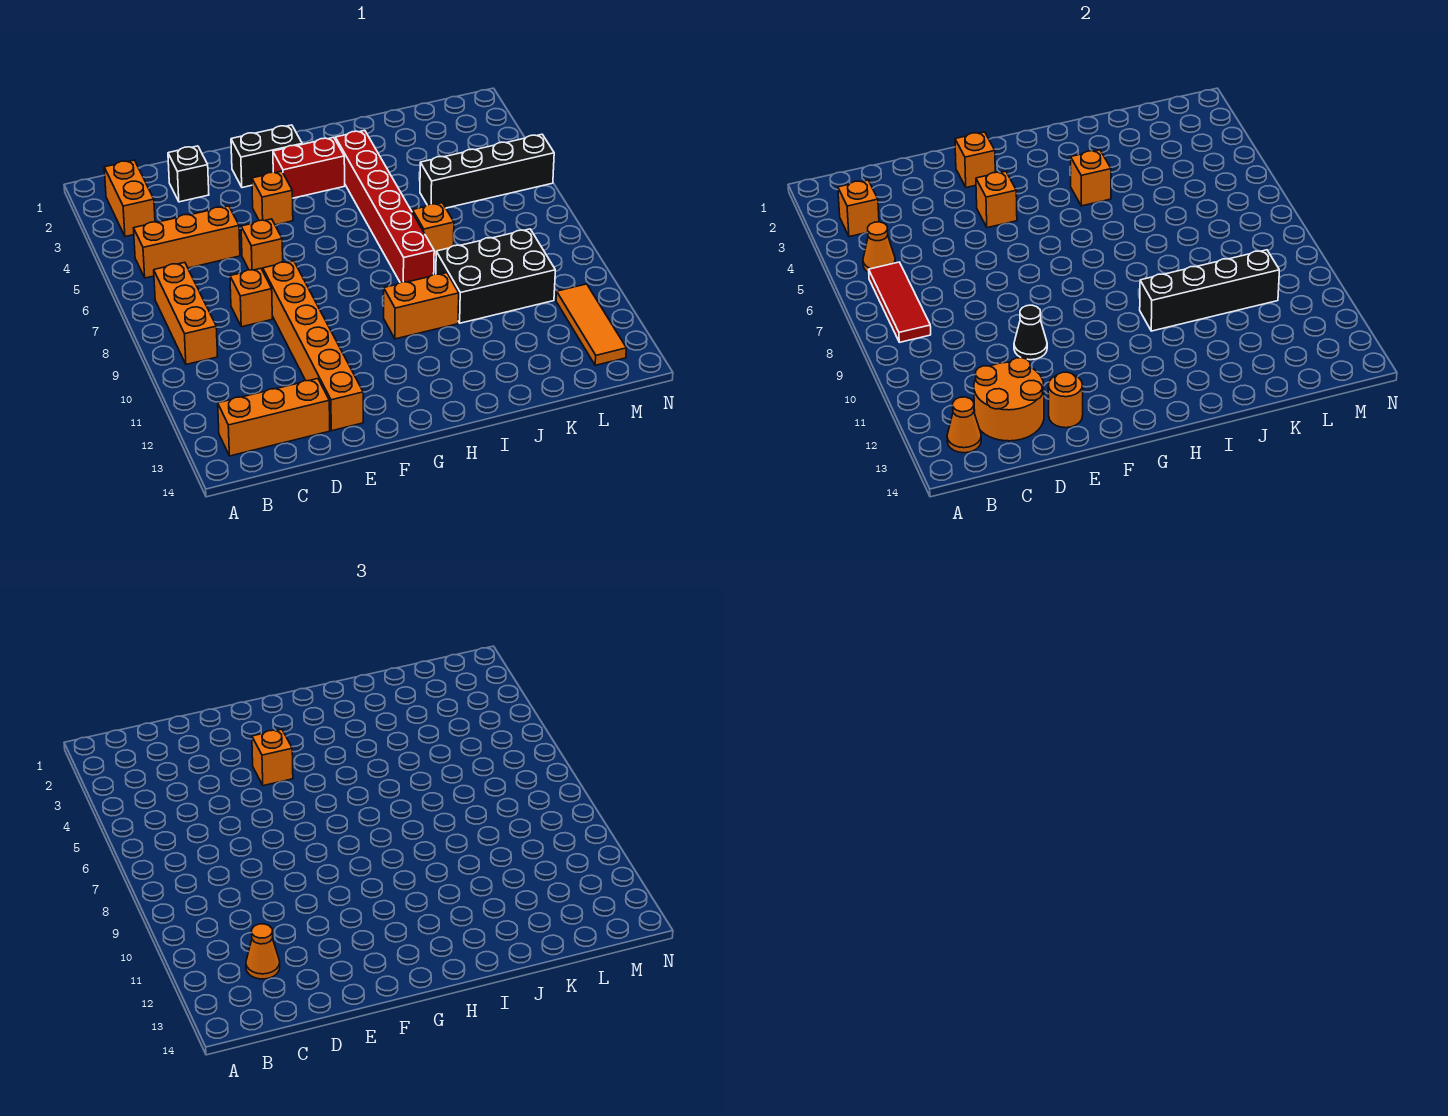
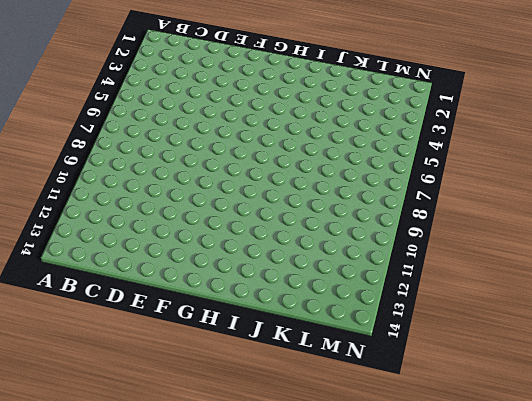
none -> orange 1x2 brick [104,160,155,237]
none -> orange 1x3 brick [134,206,240,278]
none -> orange 1x3 brick [154,262,218,364]
none -> orange 1x3 brick [218,379,330,456]

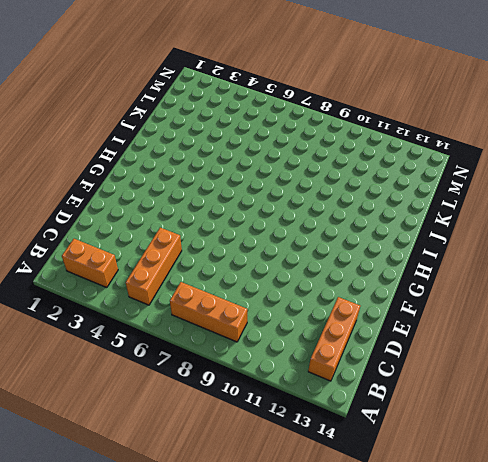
none -> black 1x1 brick [168,146,209,202]
none -> orange 1x1 brick [230,268,272,327]
none -> orange 1x1 brick [241,219,283,271]
none -> orange 1x6 brick [263,261,363,431]

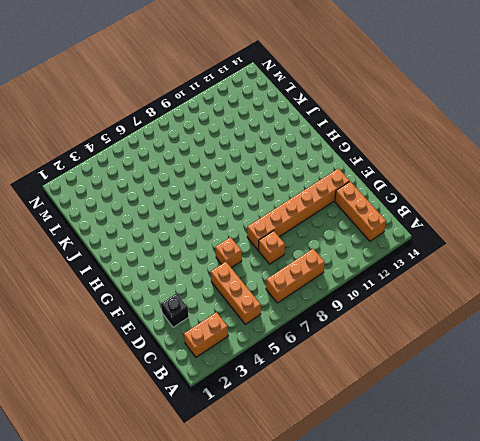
none -> black 1x2 brick [231,125,302,188]
none -> orange 1x1 brick [252,171,293,225]
none -> red 1x2 brick [273,137,345,198]
none -> orange 1x2 brick [384,273,459,339]

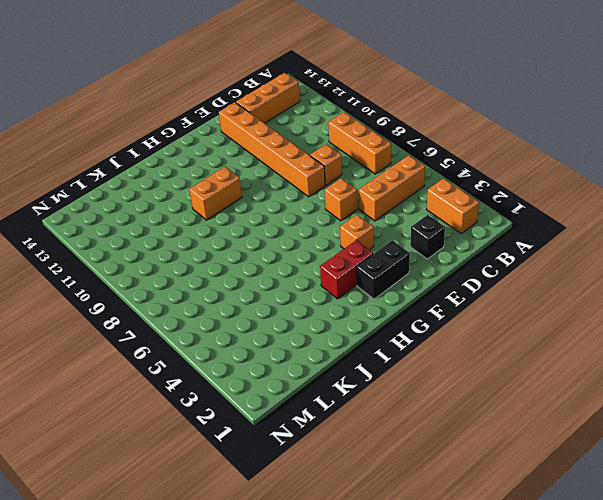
none -> red 1x6 brick [335,130,434,283]
none -> orange 1x1 brick [412,203,454,257]
none -> black 2x3 brick [436,229,555,323]
none -> black 1x4 brick [420,134,554,208]

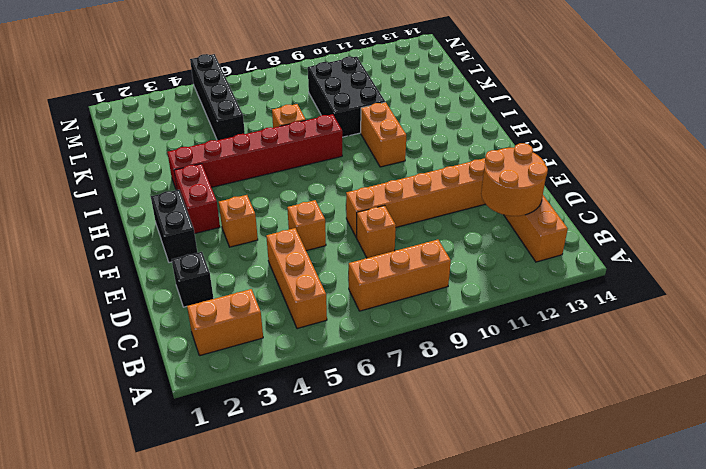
none -> orange 1x3 tile [556,284,627,365]
none -> orange 1x1 brick [838,180,879,237]
none -> orange 1x1 cone [863,222,895,273]
none -> red 1x3 tile [869,262,931,342]

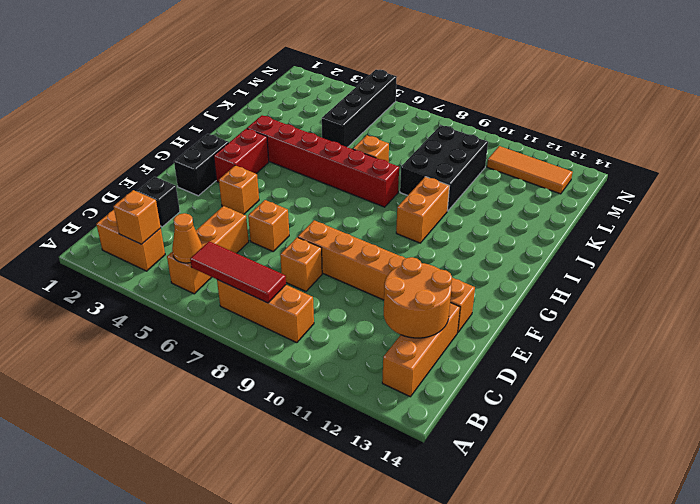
none -> orange 1x1 cone [947,397,981,453]
none -> black 1x1 cone [1014,305,1047,360]
none -> orange 1x1 round brick [1048,372,1083,428]
none -> orange 1x1 brick [955,132,995,188]

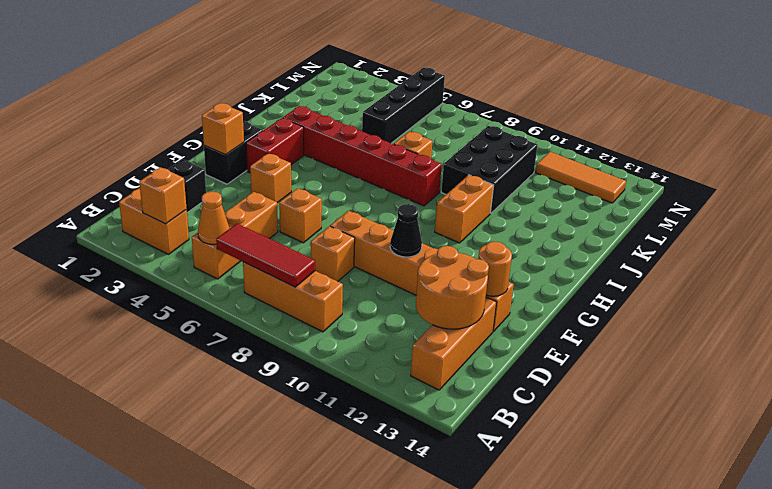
none -> orange 1x1 cone [947,397,981,453]
none -> orange 1x1 brick [976,171,1017,228]
none -> orange 1x1 brick [1071,150,1111,206]
none -> black 1x4 brick [1140,250,1279,331]

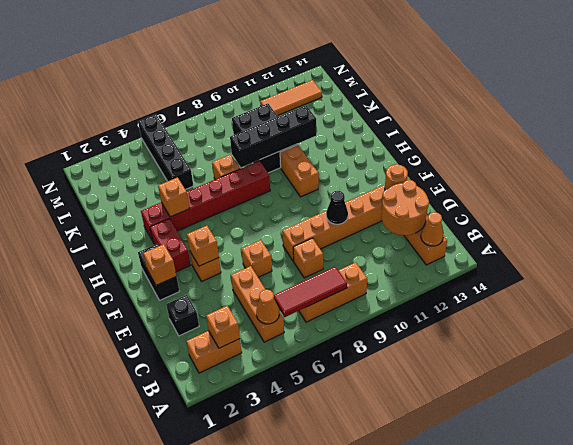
black 1x4 brick [230,106,316,167] -> black 1x4 brick turned to [1140,250,1279,331]
none -> orange 1x1 cone [246,924,280,979]
none -> orange 1x1 brick [252,729,293,786]

